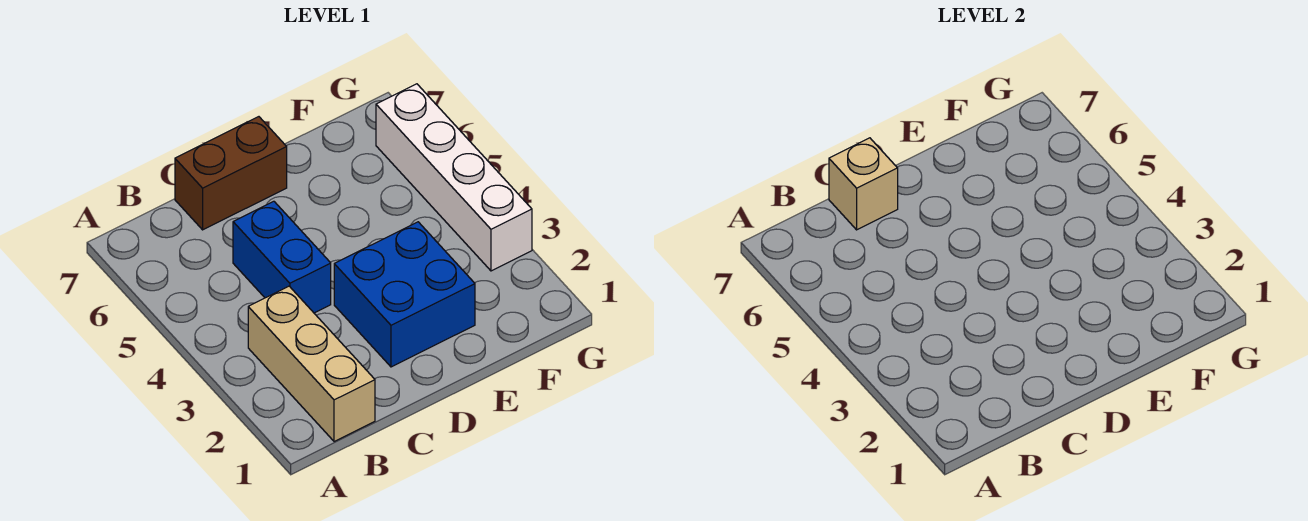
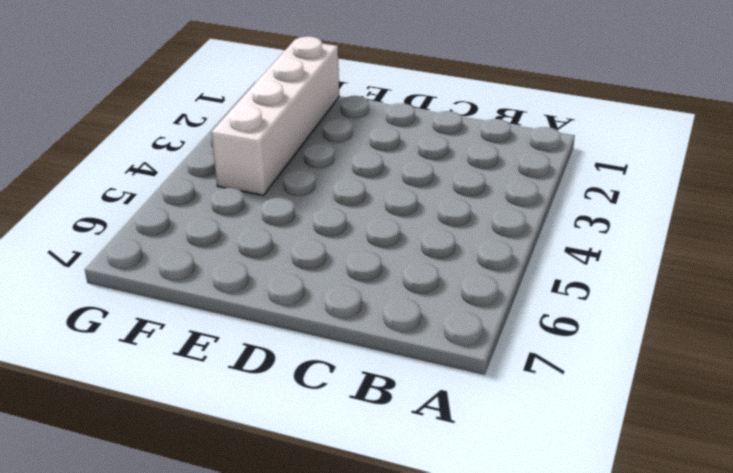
white 1x4 brick [211,36,339,195] -> white 1x4 brick moved to [376,84,532,271]
none -> tan 1x3 brick [248,286,375,442]
none -> blue 1x2 brick [233,201,331,313]

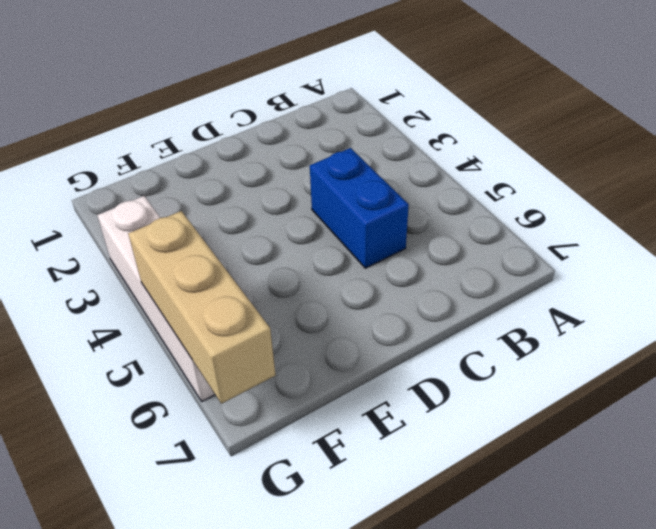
tan 1x3 brick [128,211,276,404] -> tan 1x3 brick moved to [248,286,375,442]
none -> brown 1x2 brick [175,117,287,230]
none -> blue 2x2 brick [334,222,475,367]

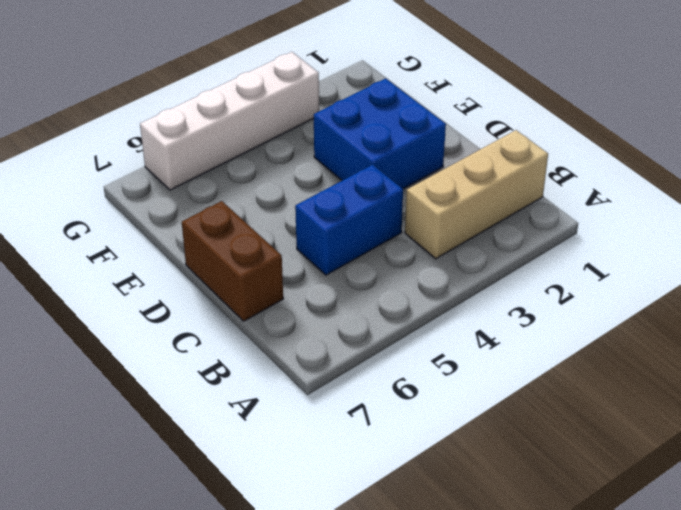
none -> tan 1x1 brick [829,138,898,230]

